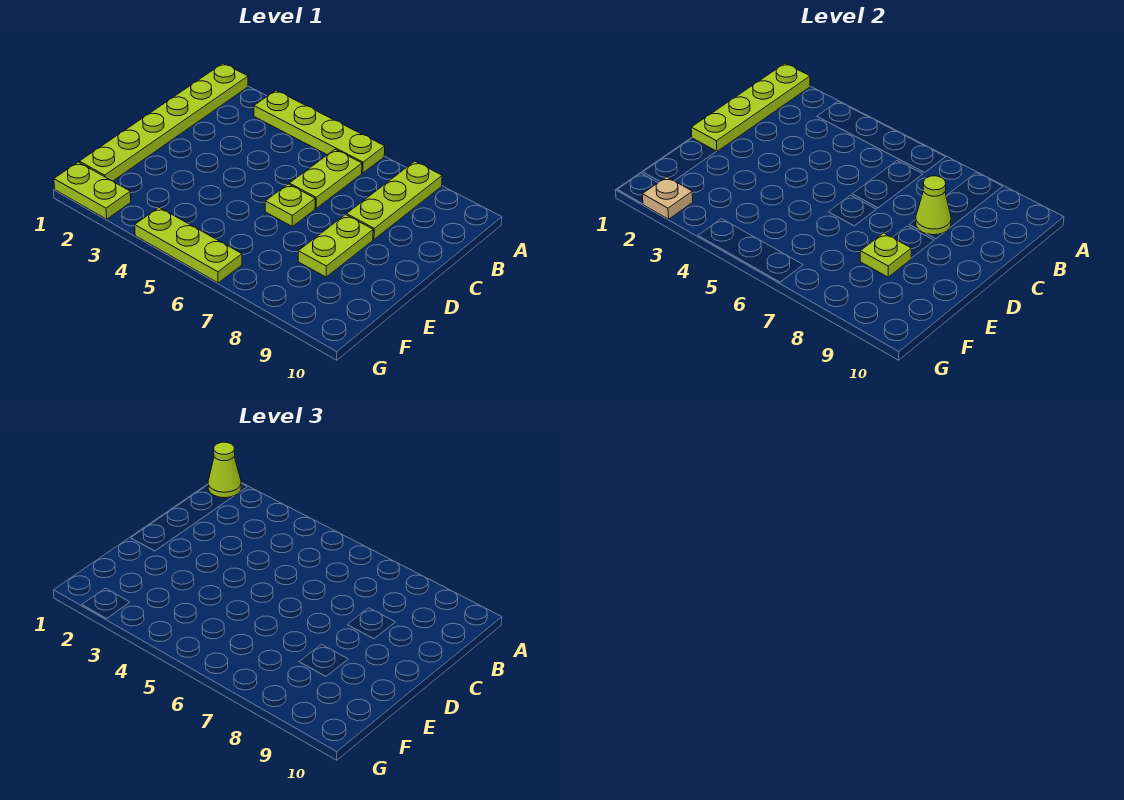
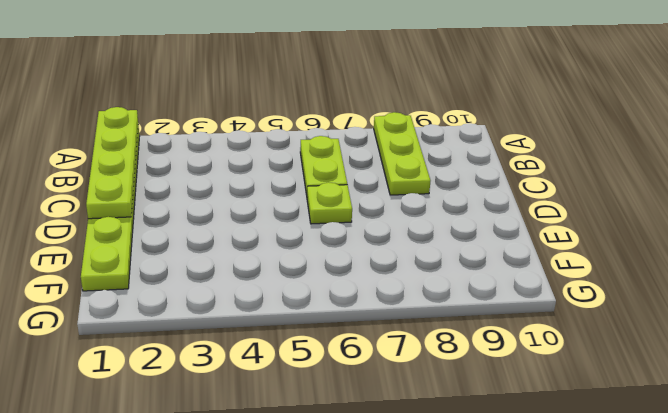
none -> lime 1x4 plate [254,90,385,173]
none -> lime 1x2 plate [298,215,373,277]
none -> lime 1x2 plate [54,162,131,219]

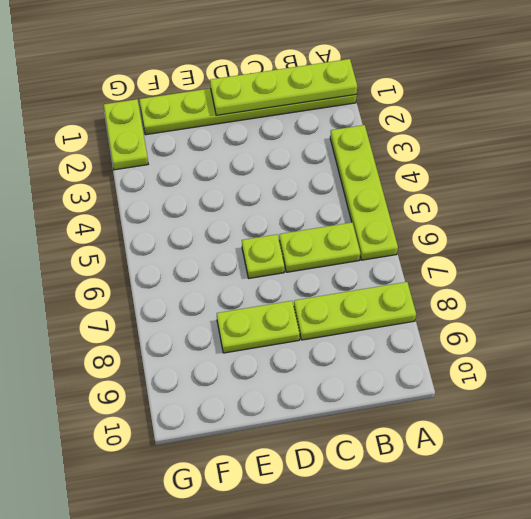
none -> lime 1x3 plate [135,208,242,283]
none -> lime 1x1 cone [916,176,951,235]
none -> lime 1x1 plate [860,233,911,277]

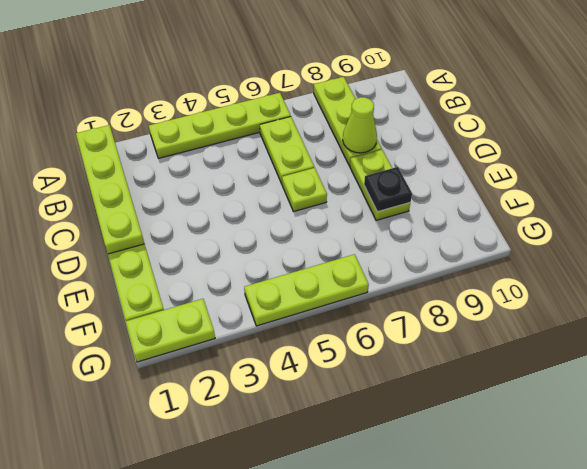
black 1x1 plate [364,167,412,212] -> lime 1x1 plate [860,233,911,277]
none -> tan 1x1 plate [642,177,693,219]
none -> lime 1x1 cone [208,442,241,498]

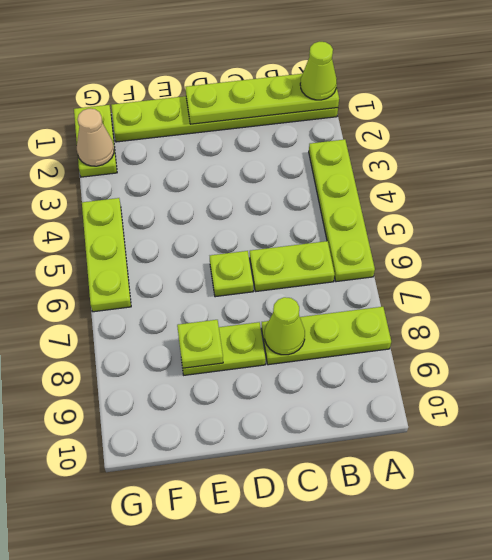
tan 1x1 cone [77,109,114,166] -> tan 1x1 plate [642,177,693,219]

